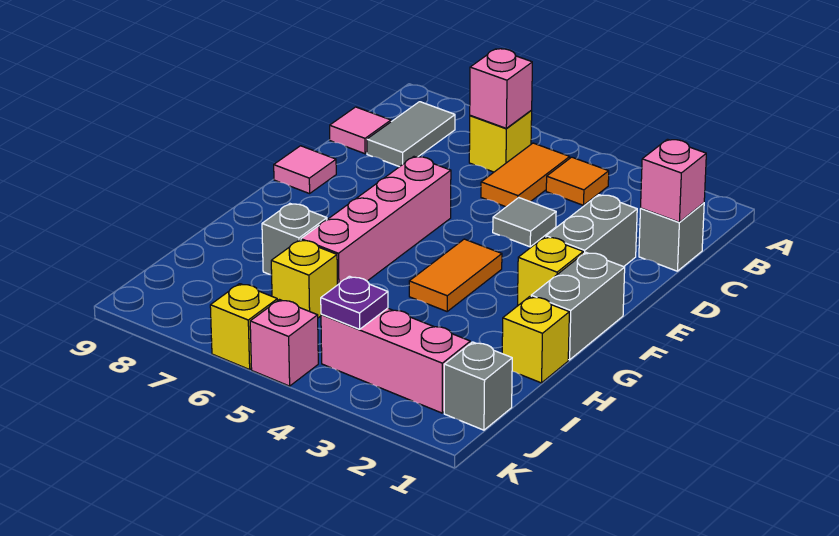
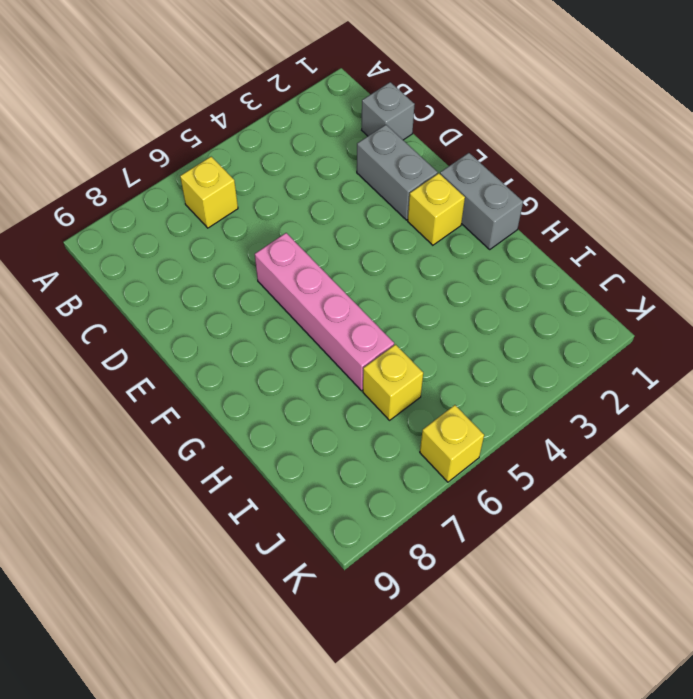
none -> orange 1x1 tile [546,157,609,205]
none -> orange 1x2 tile [481,143,570,207]
none -> grey 1x2 tile [367,102,455,167]

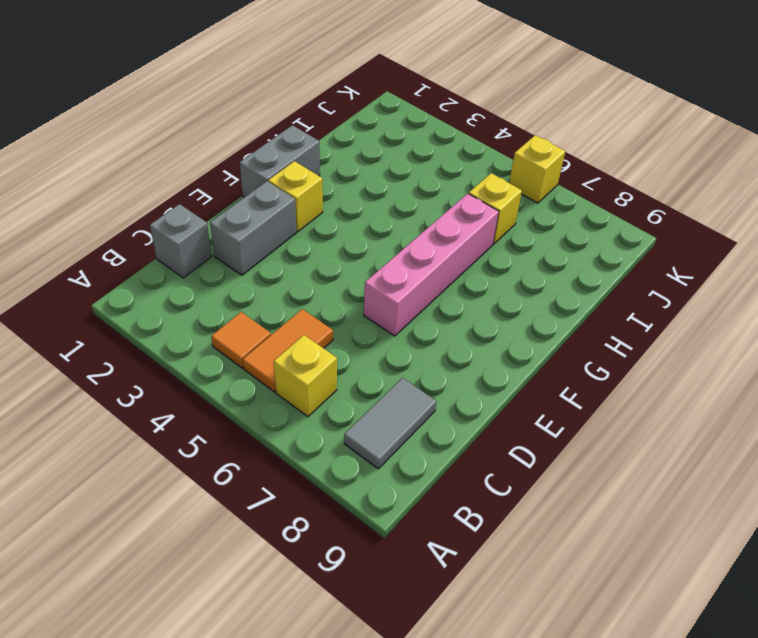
none -> pink 1x1 tile [330,107,391,154]
none -> grey 1x1 tile [493,198,556,247]
none -> pink 1x1 tile [274,146,336,194]

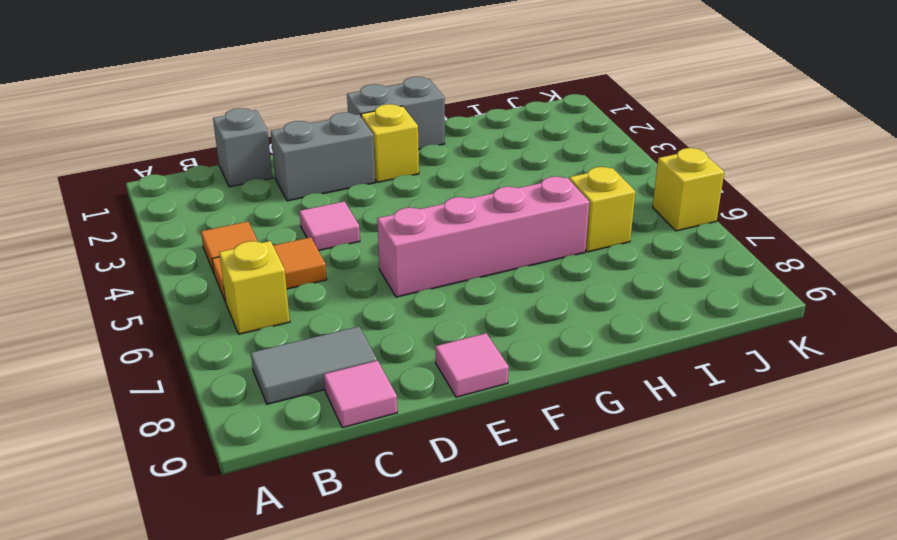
pink 1x1 tile [299,201,360,251] -> grey 1x1 tile [493,198,556,247]
none -> orange 1x2 tile [409,239,502,311]
none -> yellow 1x1 brick [502,297,569,383]
none -> grey 1x1 brick [262,204,327,275]

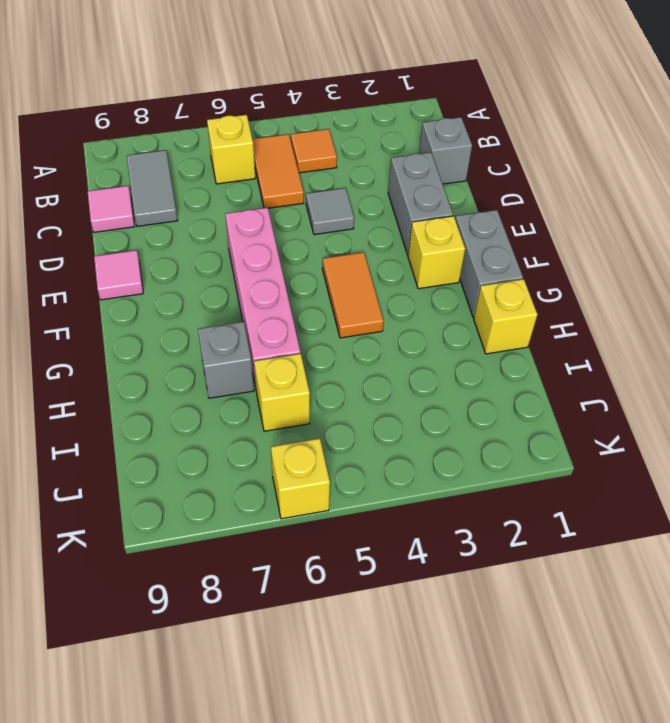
none -> grey 1x1 brick [444,342,512,430]
none -> pink 1x3 brick [321,308,470,413]
none -> pink 1x1 brick [250,300,318,386]

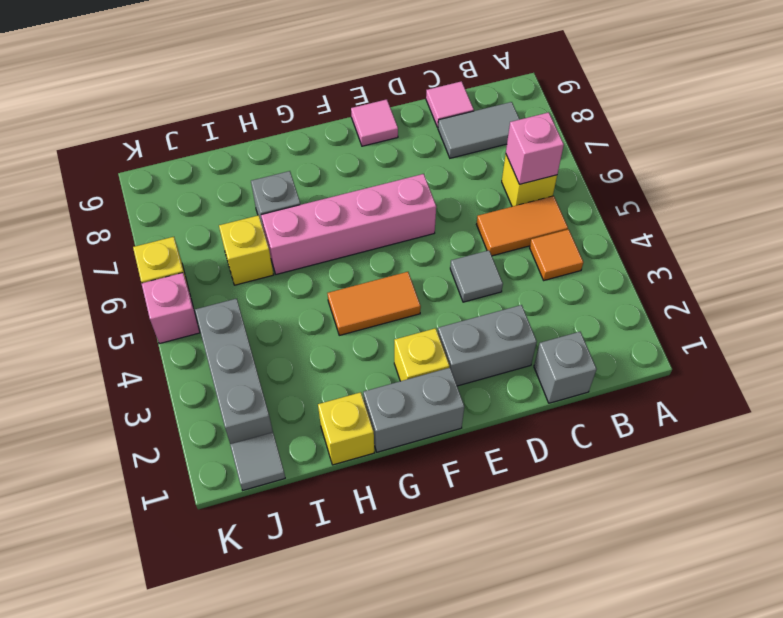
grey 1x1 tile [230,432,285,490] -> grey 1x1 brick [444,342,512,430]
grey 1x3 brick [195,299,273,444] -> pink 1x3 brick [321,308,470,413]
none -> pink 1x1 brick [641,139,706,222]
none -> purple 1x1 plate [321,276,388,329]

